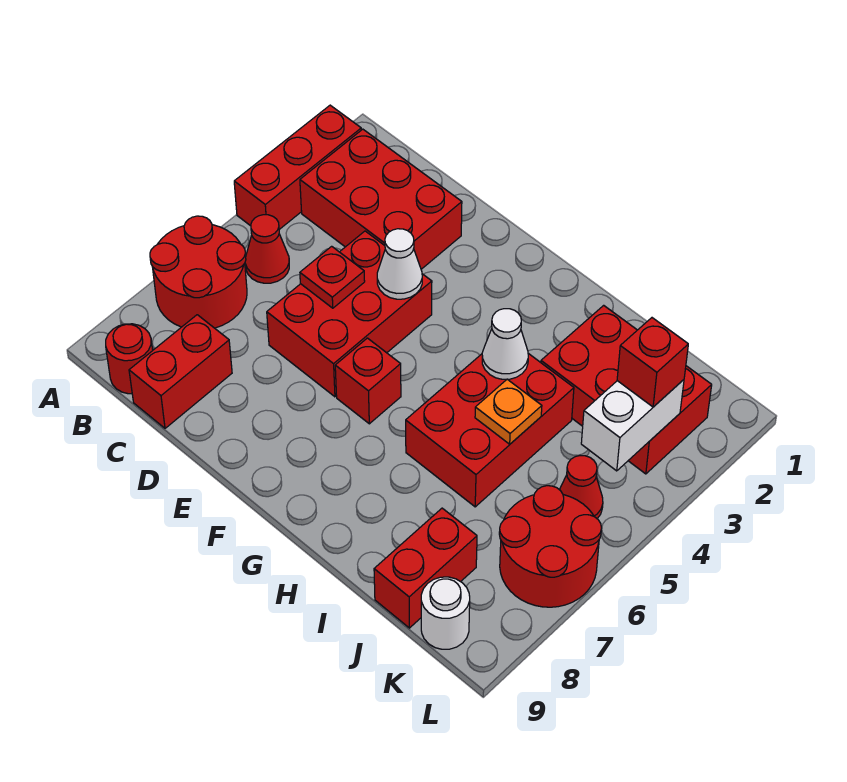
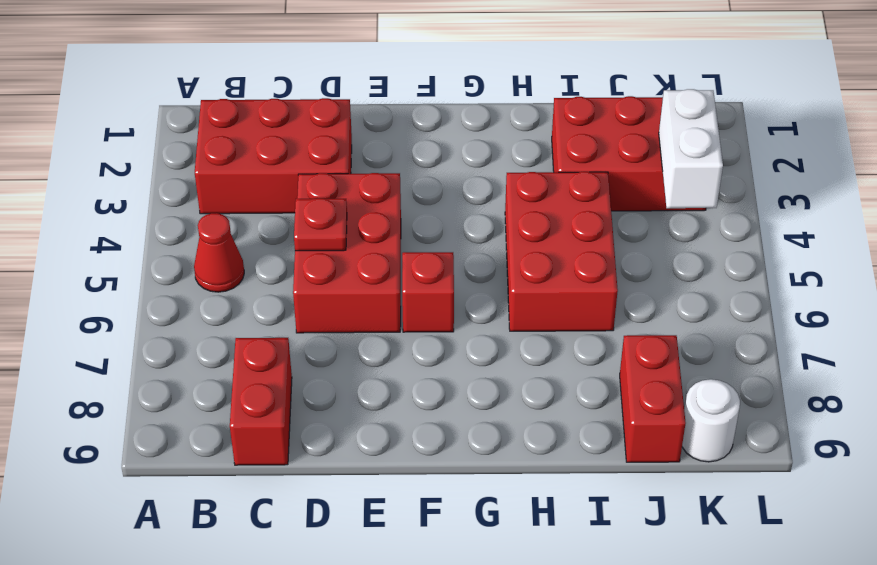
none -> red 1x3 brick [234,105,361,229]
none -> red 2x2 round brick [150,216,247,328]
none -> red 1x1 round brick [106,324,153,394]

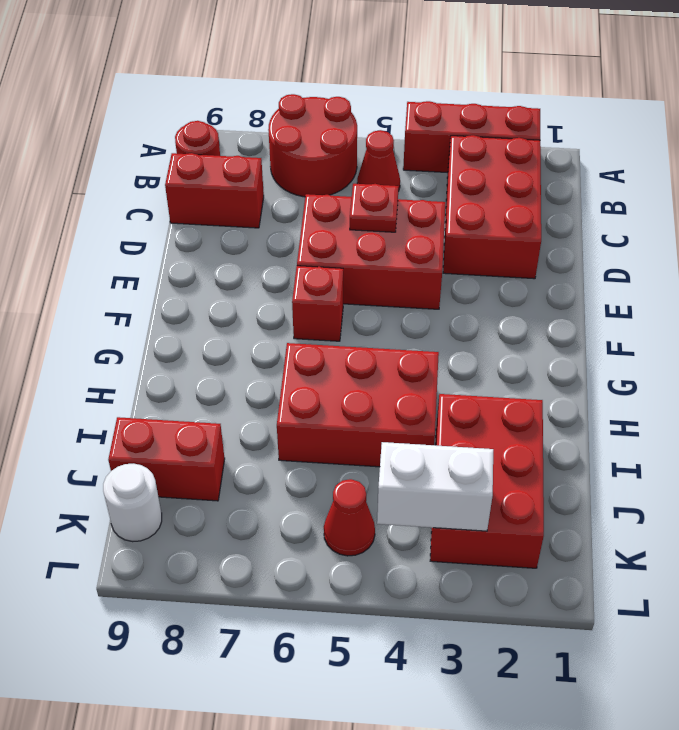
none -> red 2x2 round brick [499,486,602,607]
none -> white 1x1 cone [377,229,422,299]
none -> white 1x1 cone [482,309,528,379]

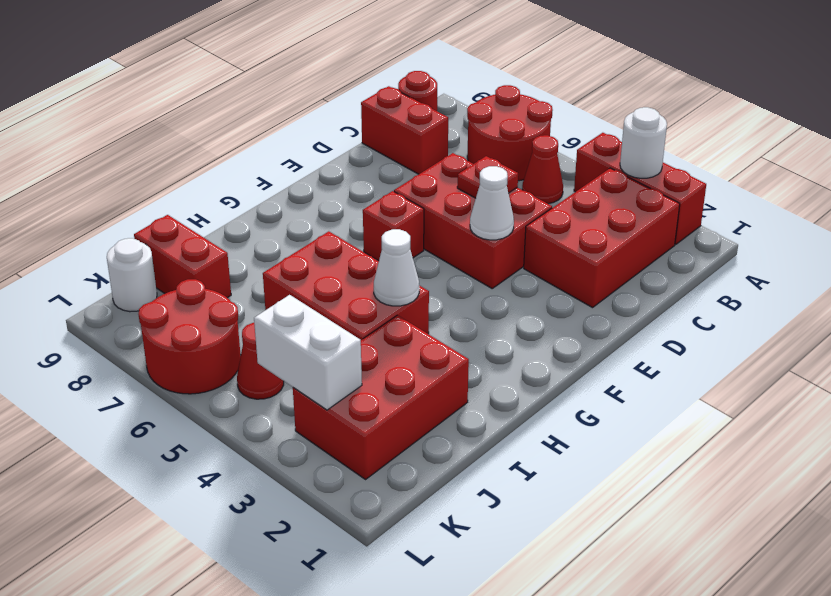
white 1x1 round brick [620,107,667,178] -> none
none -> orange 1x1 plate [475,379,542,444]
none -> red 1x1 brick [617,318,688,407]

